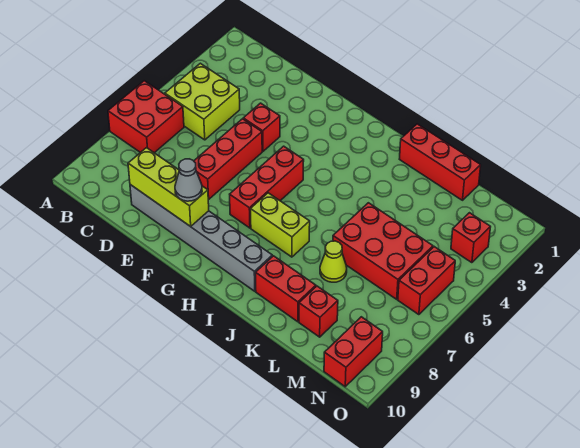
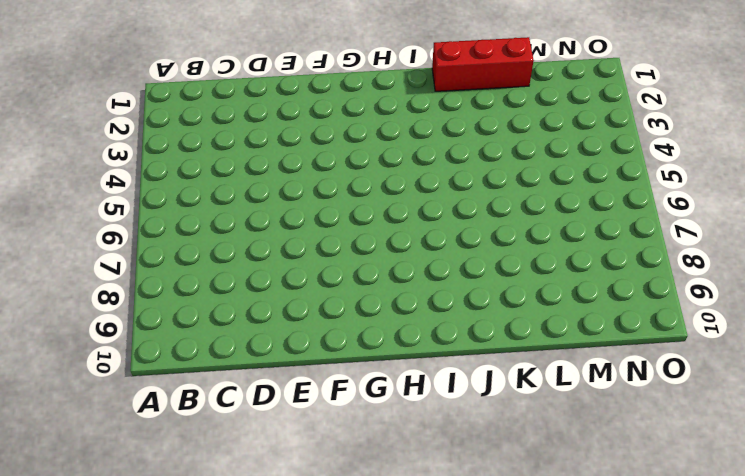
none -> red 2x2 brick [108,81,184,153]
none -> lime 2x2 brick [165,63,240,140]
none -> grey 1x6 brick [130,185,272,291]

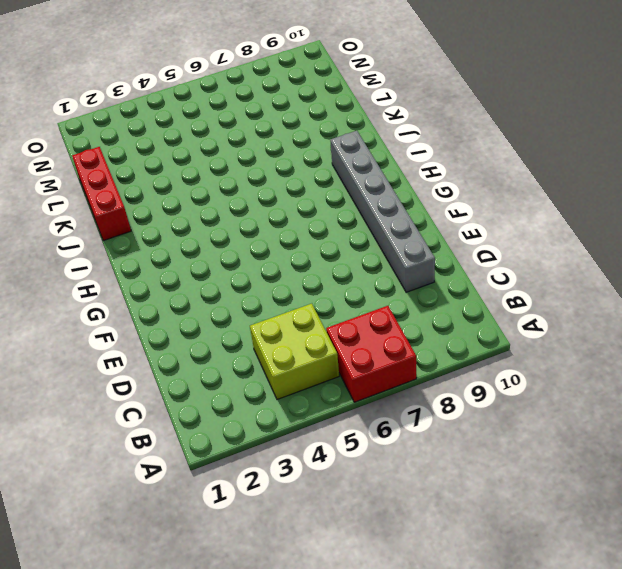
none -> red 1x1 brick [243,103,280,151]
none -> red 1x3 brick [194,119,262,199]
none -> red 1x3 brick [230,146,304,228]

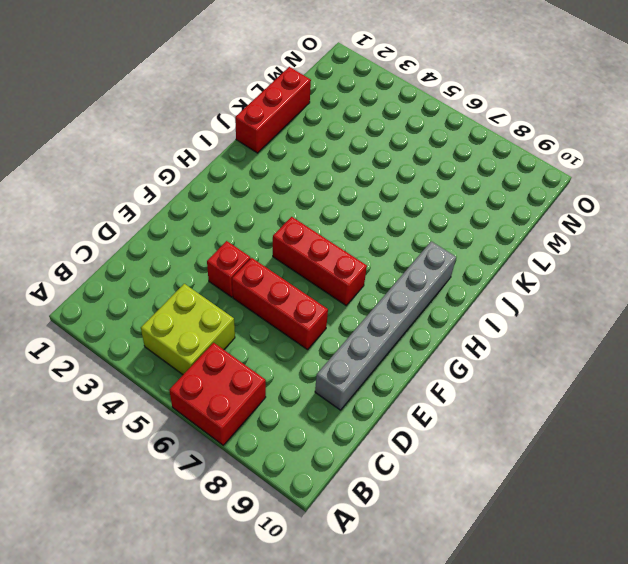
none -> lime 1x2 brick [250,193,310,257]
none -> red 1x2 brick [255,256,316,322]
none -> red 2x3 brick [333,203,433,299]

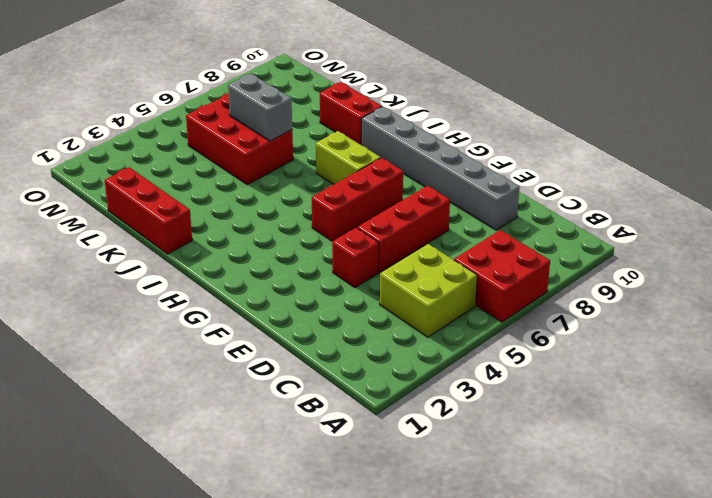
grey 1x2 brick [228,74,292,141] -> none
none -> lime 1x1 cone [320,241,347,282]
none -> red 1x1 brick [299,286,338,337]
none -> red 1x1 brick [451,213,490,263]

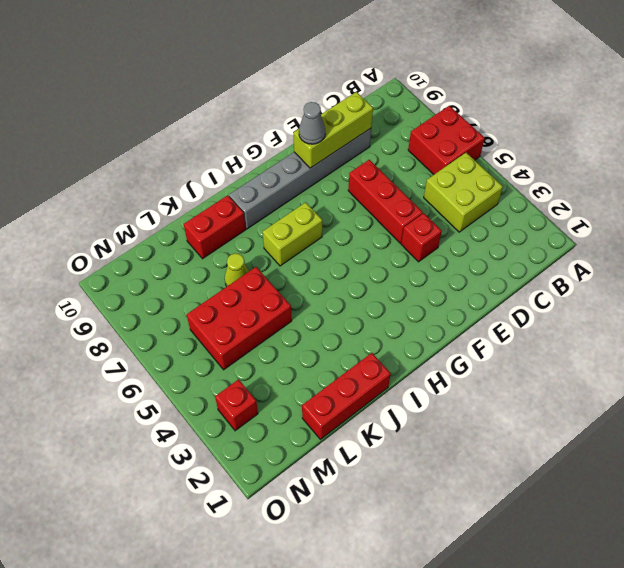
none -> red 1x3 brick [230,146,304,228]
none -> red 1x1 brick [299,286,338,337]
none -> red 1x2 brick [398,247,455,315]

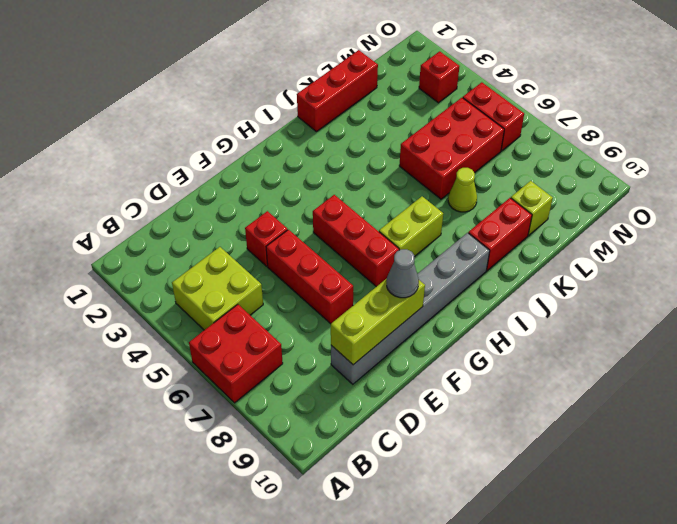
lime 1x1 brick [511,181,553,235] -> red 1x1 brick [299,286,338,337]
none -> red 1x2 brick [324,317,383,387]

